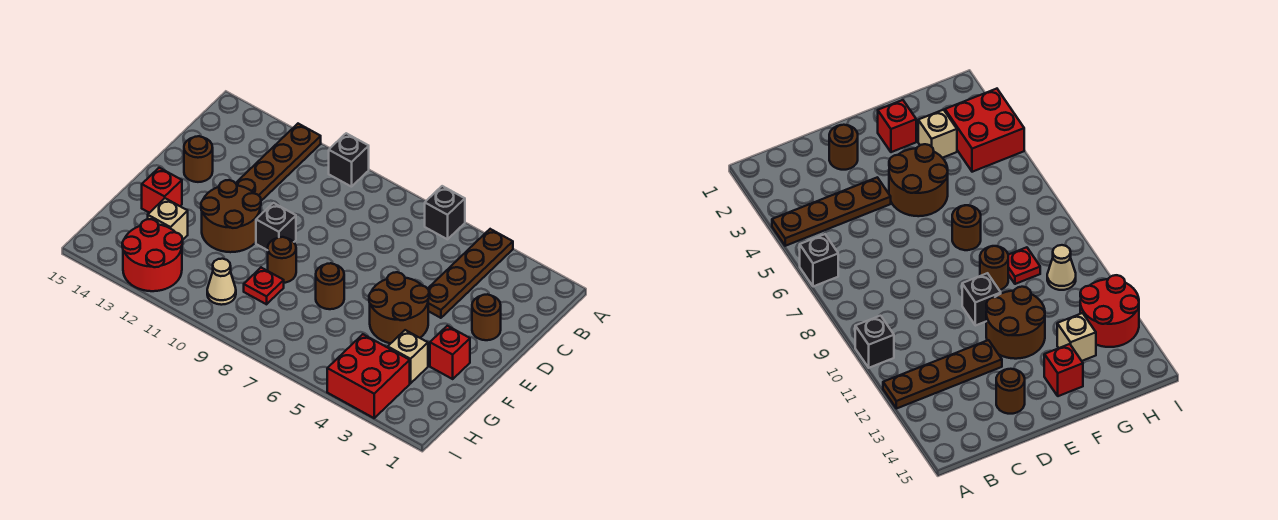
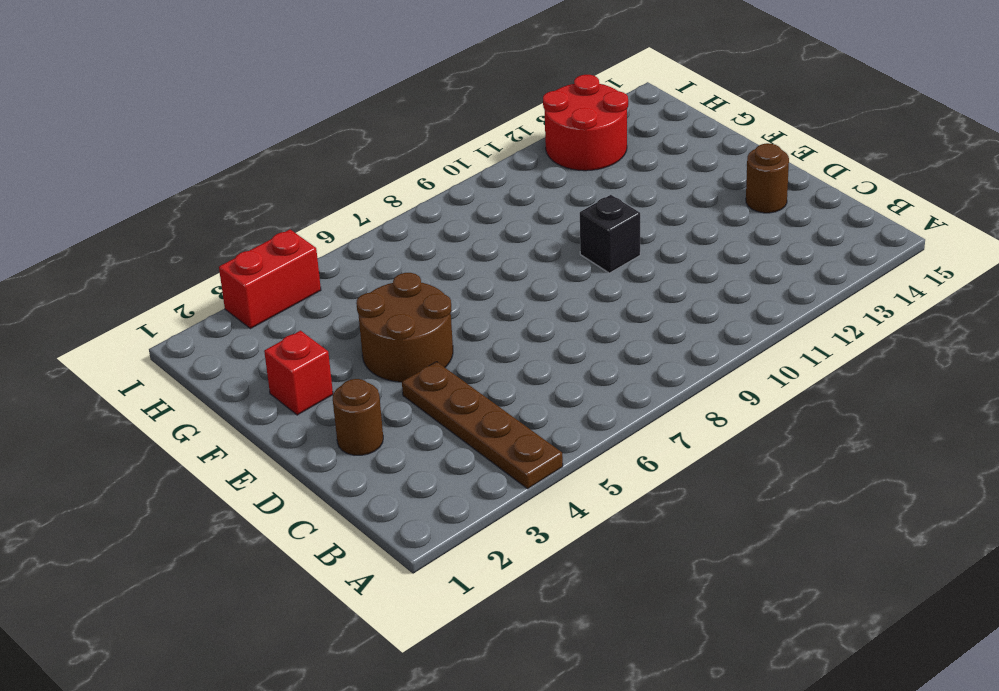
red 1x2 brick [219,230,321,329] -> red 2x2 brick [327,334,410,418]
none -> black 1x1 brick [425,186,465,239]
none -> black 1x1 brick [329,133,369,187]
none -> brown 1x4 plate [236,124,321,201]

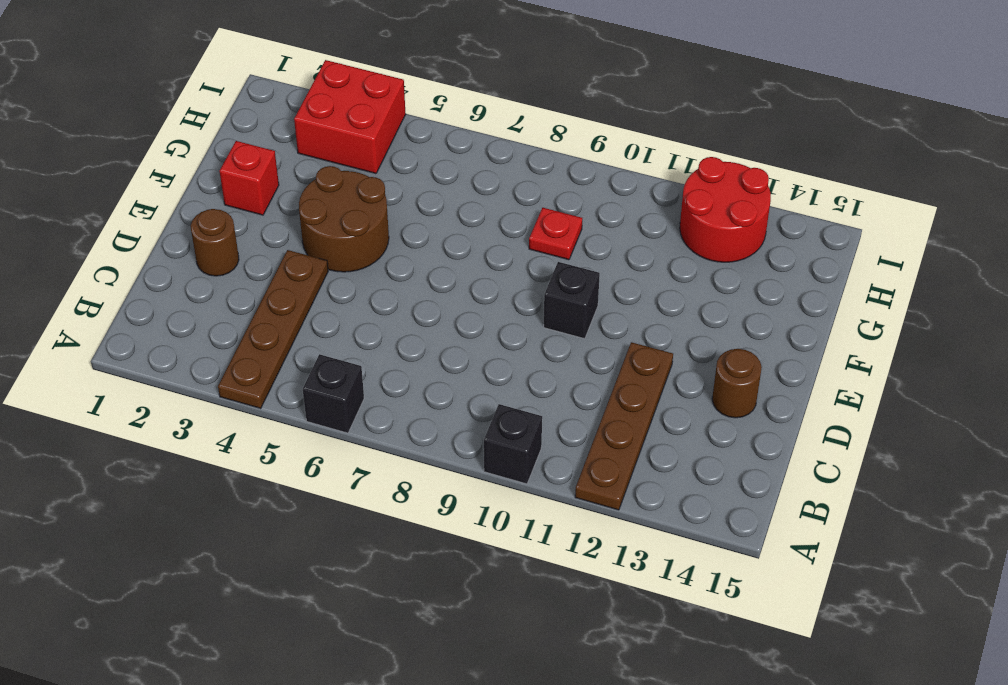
none -> brown 2x2 round brick [201,180,261,252]
none -> brown 1x1 round brick [316,263,344,309]
none -> brown 1x1 round brick [268,237,296,283]

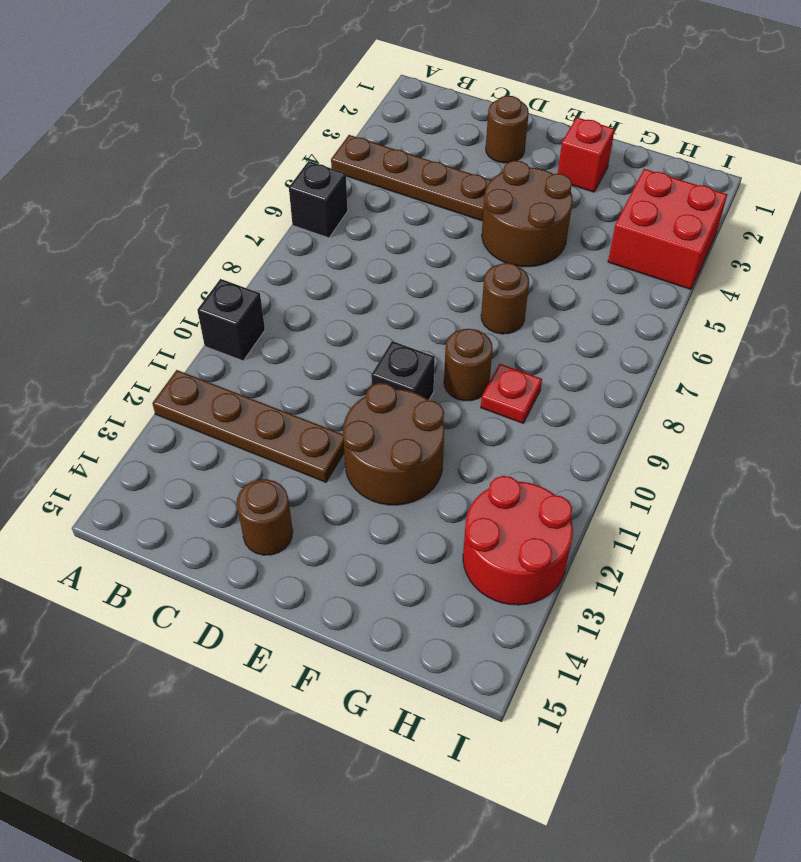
none -> red 1x1 brick [142,168,182,213]
none -> tan 1x1 brick [388,330,428,383]
none -> tan 1x1 brick [148,198,188,240]

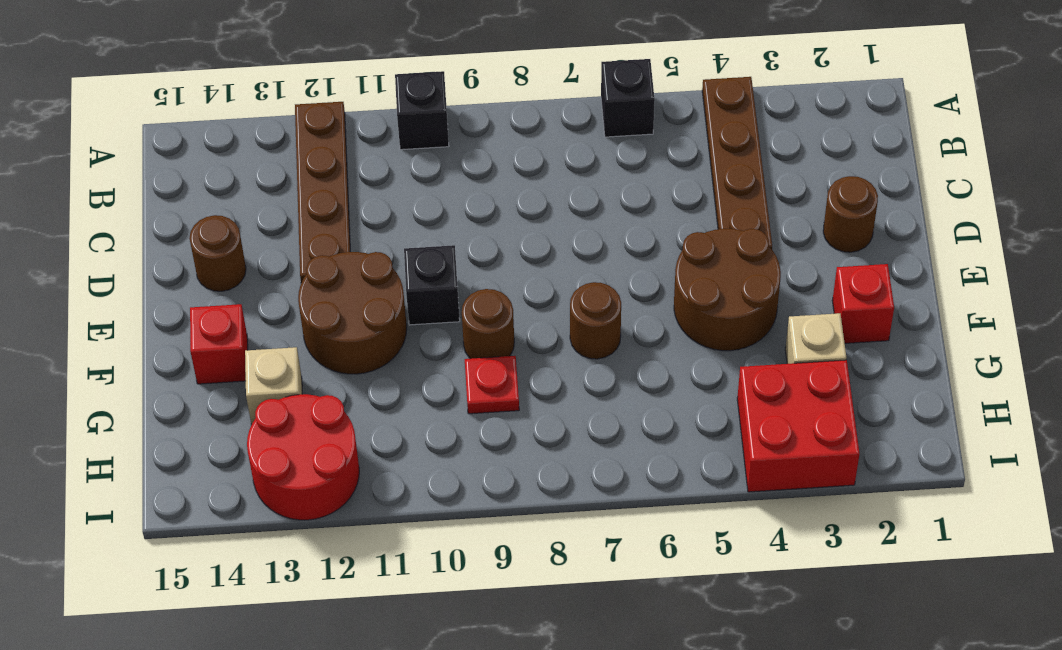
none -> tan 1x1 cone [207,259,236,305]

